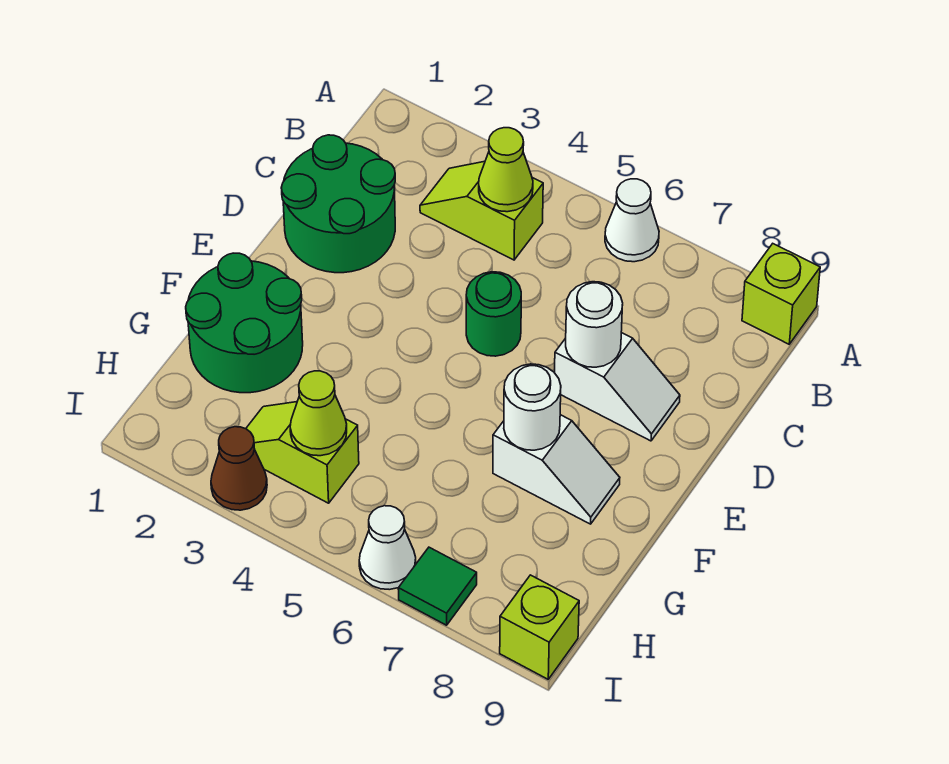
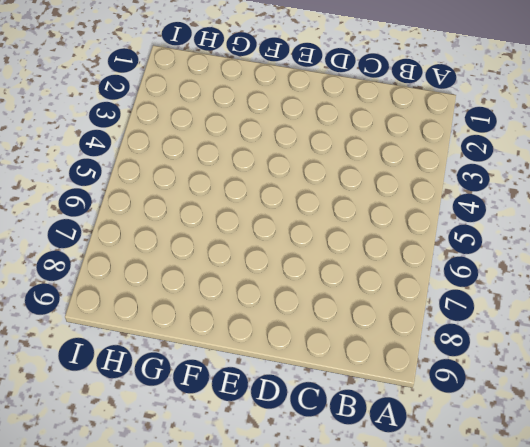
none -> white 1x1 cone [605,179,659,262]
none -> lime 1x1 brick [742,244,820,344]
none -> lime 1x2 slope [420,161,543,260]

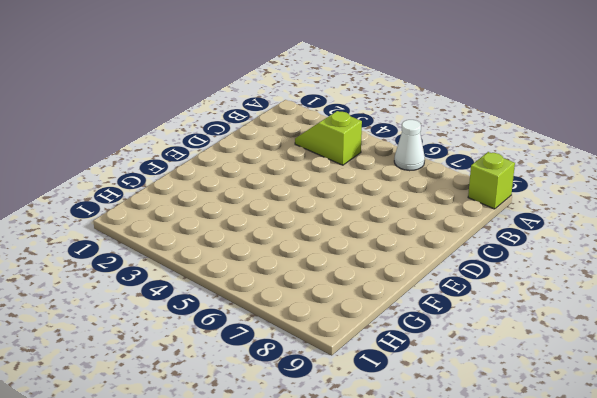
none -> green 2x2 round brick [281,135,395,273]
none -> green 1x1 round brick [466,272,521,356]
none -> white 1x2 slope [555,333,680,441]

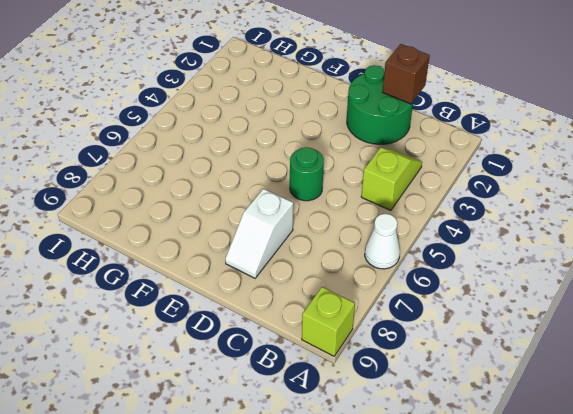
brown 1x1 brick [382,44,430,104] -> none
none -> green 2x2 round brick [186,253,303,393]
none -> white 1x2 slope [493,415,620,524]
none -> lime 1x2 slope [246,402,359,503]

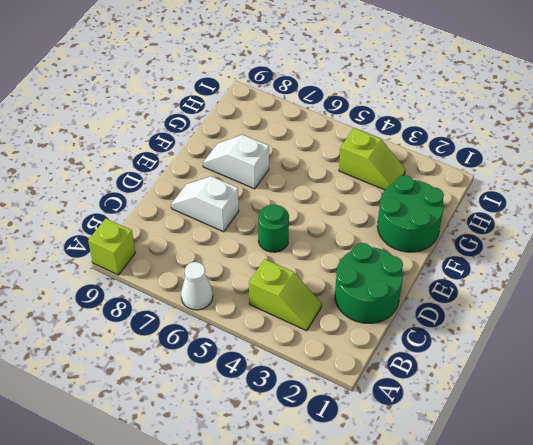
none -> brown 1x1 cone [211,427,267,510]
none -> white 1x1 cone [359,506,416,590]
none -> green 1x1 tile [398,547,477,625]

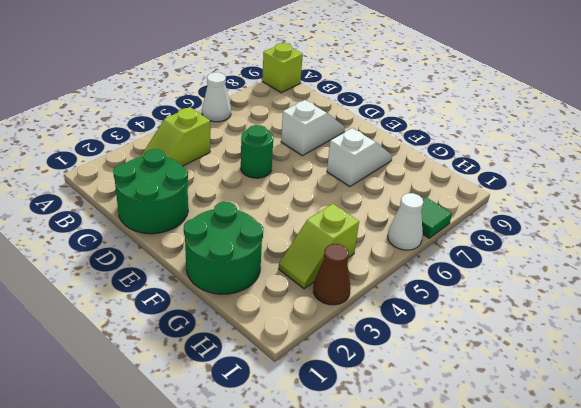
none -> lime 1x1 brick [500,575,579,679]
none -> lime 1x1 cone [479,128,533,212]
none -> white 1x1 round brick [566,282,623,367]

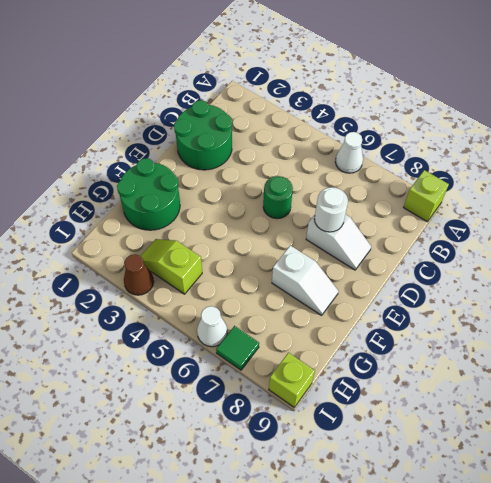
none -> lime 1x2 slope [420,161,543,260]
none -> lime 1x1 cone [479,128,533,212]
none -> white 1x1 round brick [504,364,561,450]

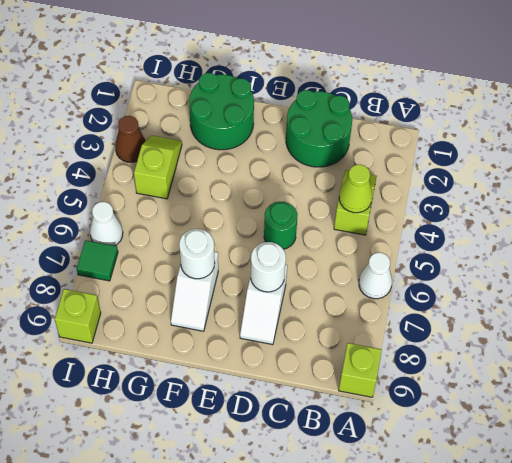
none -> lime 1x1 cone [290,371,347,456]

